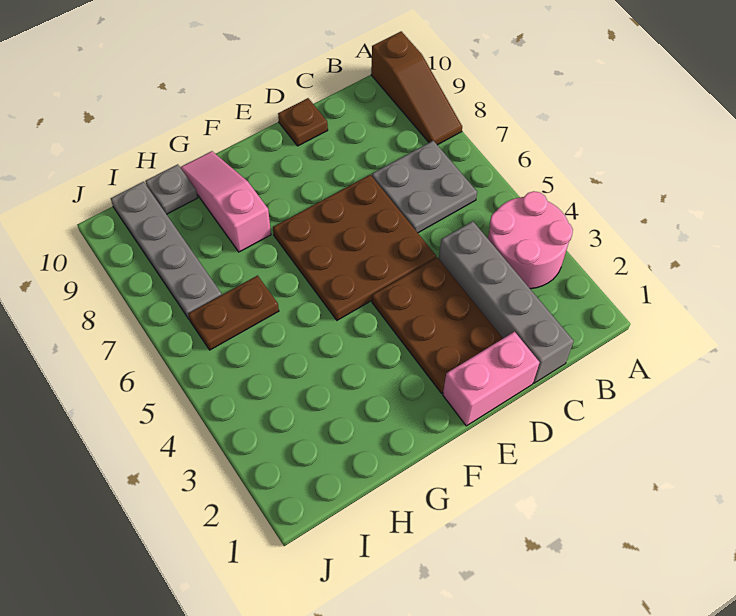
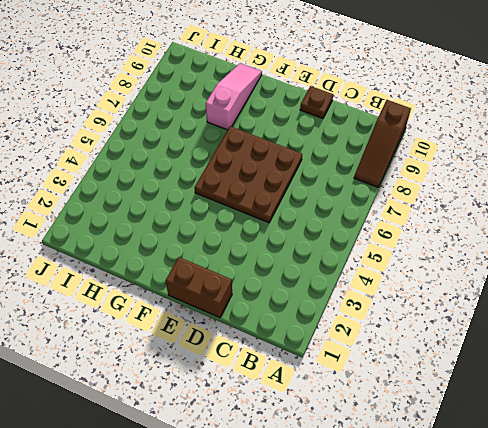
brown 1x2 brick [166,257,232,318] -> pink 1x2 brick [443,332,540,426]
none -> pink 2x2 round brick [488,191,573,289]
none -> grey 2x2 plate [372,141,477,233]
none -> grey 1x4 brick [439,221,574,383]

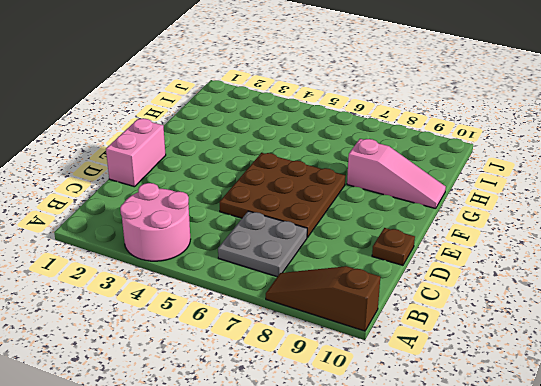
none -> grey 1x4 brick [439,221,574,383]
none -> brown 2x3 plate [372,257,503,393]
none -> brown 1x2 plate [188,276,279,350]

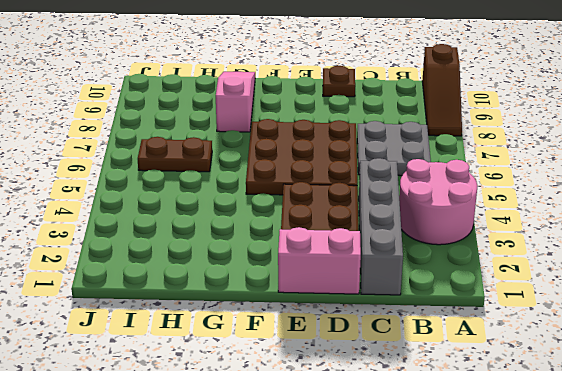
none -> grey 1x1 plate [145,164,198,214]
none -> grey 1x4 plate [111,182,222,320]

